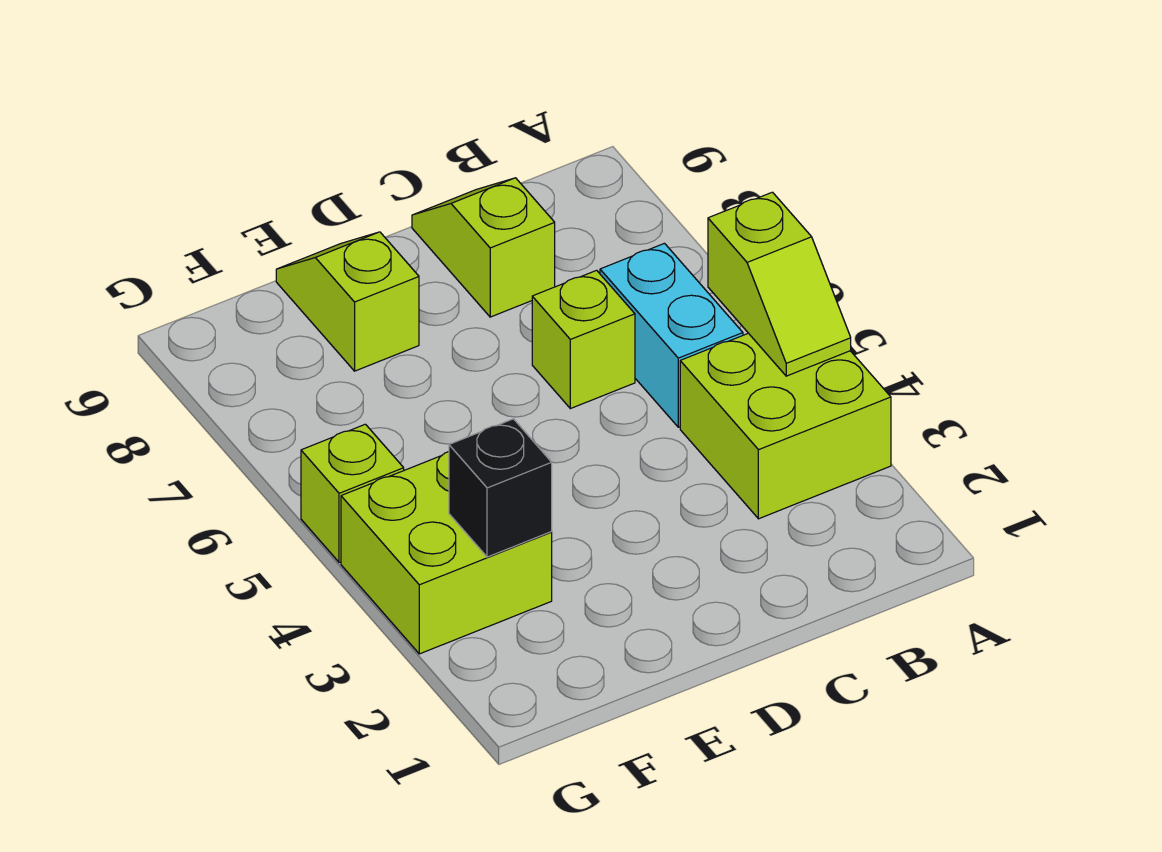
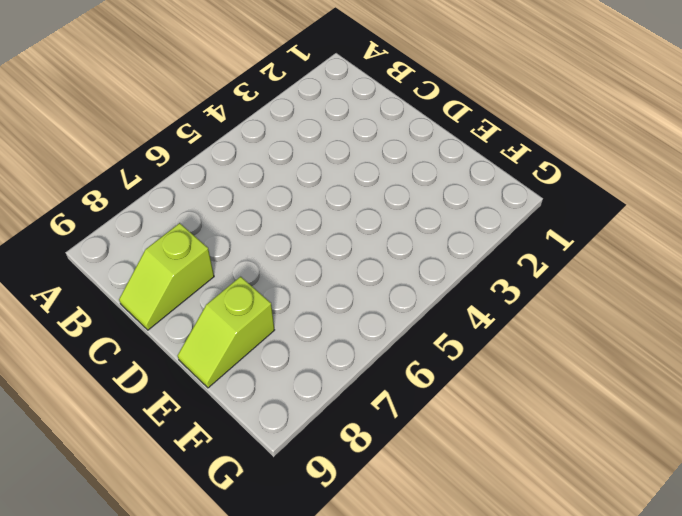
none -> lime 2x2 brick [680,333,891,519]
none -> cyan 1x2 brick [600,243,743,427]

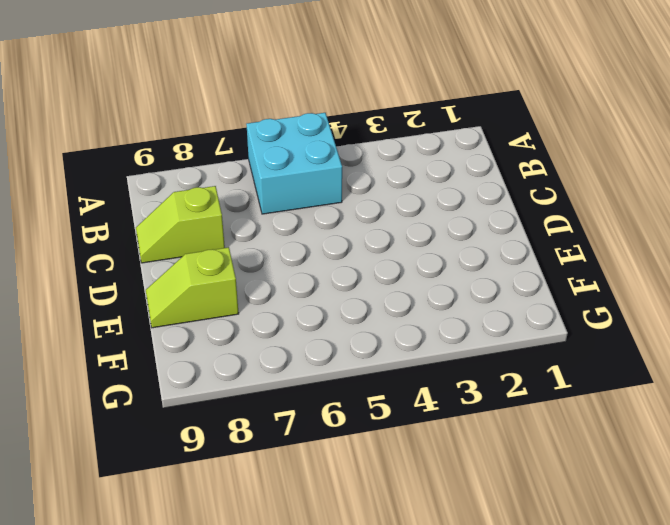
cyan 2x2 brick [246,113,342,214] -> cyan 1x2 brick [600,243,743,427]
none -> lime 2x2 brick [680,333,891,519]
none -> lime 1x1 brick [532,270,635,409]

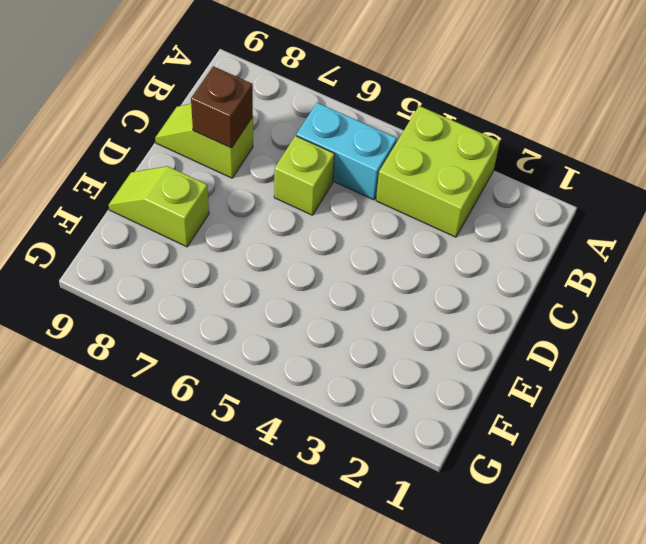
brown 1x1 brick [191,66,253,148] -> none
none -> lime 2x2 brick [341,452,552,654]
none -> lime 1x1 brick [301,424,404,562]

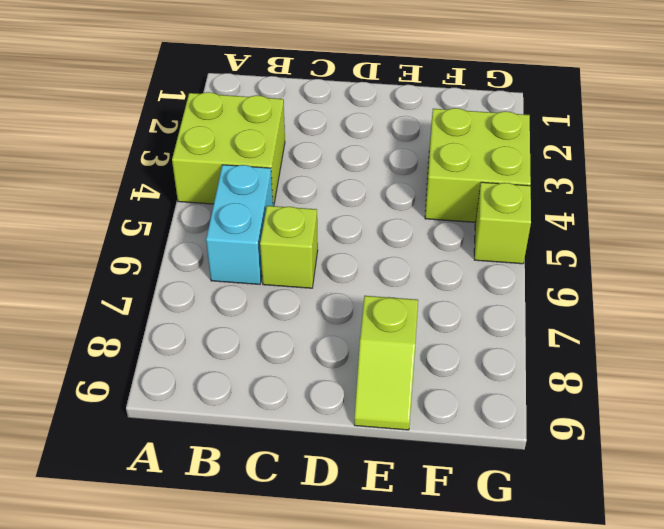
none -> lime 1x2 slope [412,178,555,317]
none -> lime 1x2 slope [708,192,851,376]

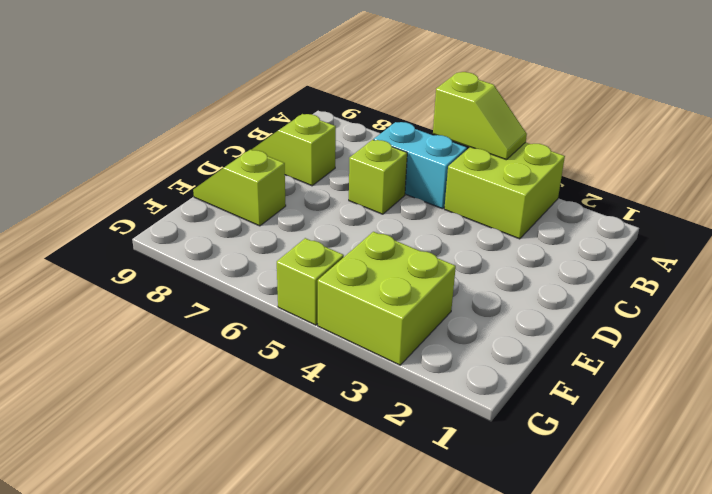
none -> black 1x1 brick [449,419,552,557]

